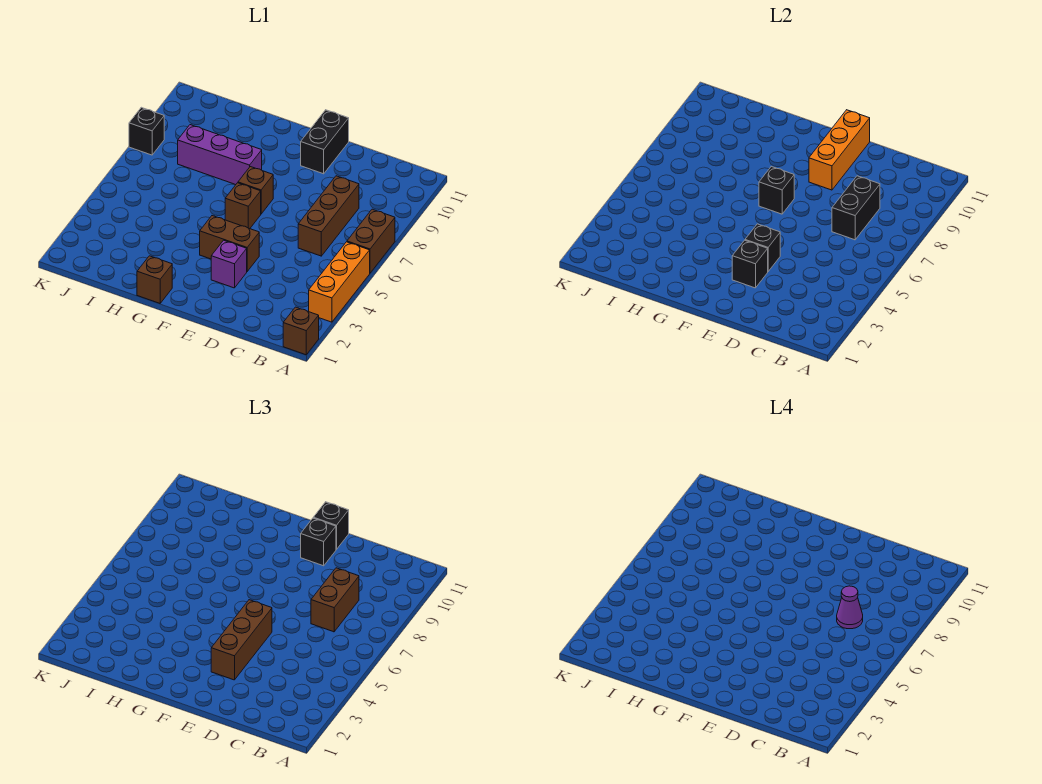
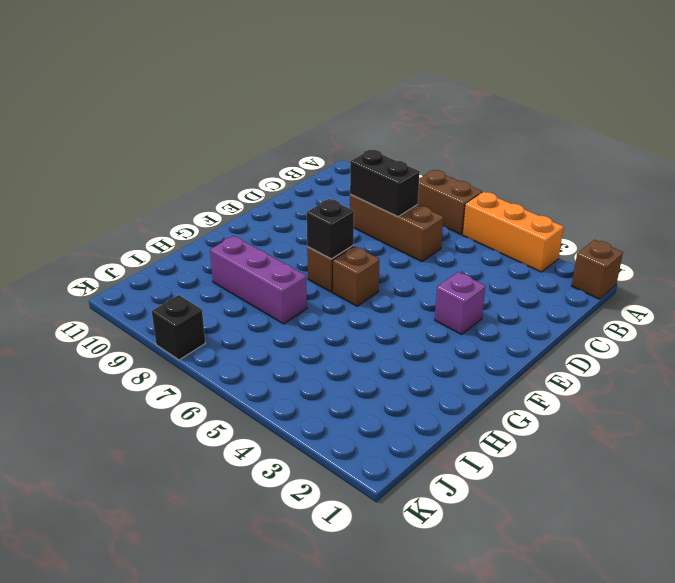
purple 1x3 brick [210,236,307,324] -> purple 1x3 brick turned to [178,125,262,185]
none -> brown 1x2 brick [200,216,259,271]
none -> black 1x2 brick [301,110,349,174]
none -> brown 1x1 brick [137,256,172,303]

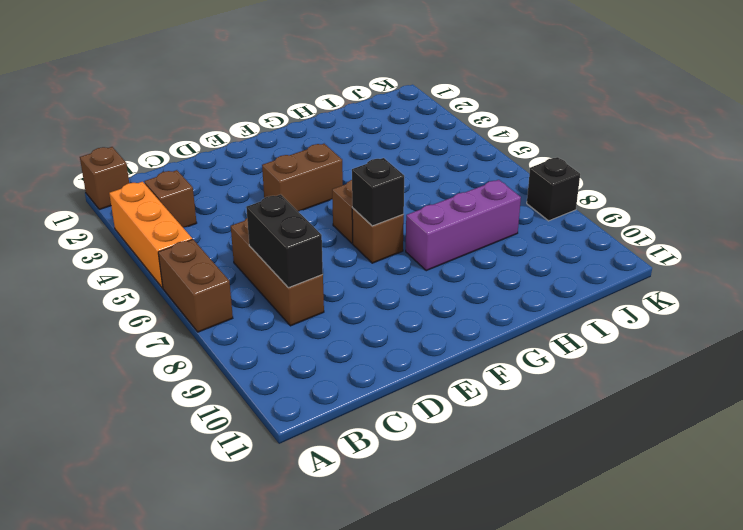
brown 1x1 brick [144,170,197,228] -> brown 1x1 brick moved to [137,256,172,303]
none -> purple 1x1 brick [211,240,247,288]
none -> black 1x2 brick [301,110,349,174]
none -> black 1x1 brick [732,240,768,288]

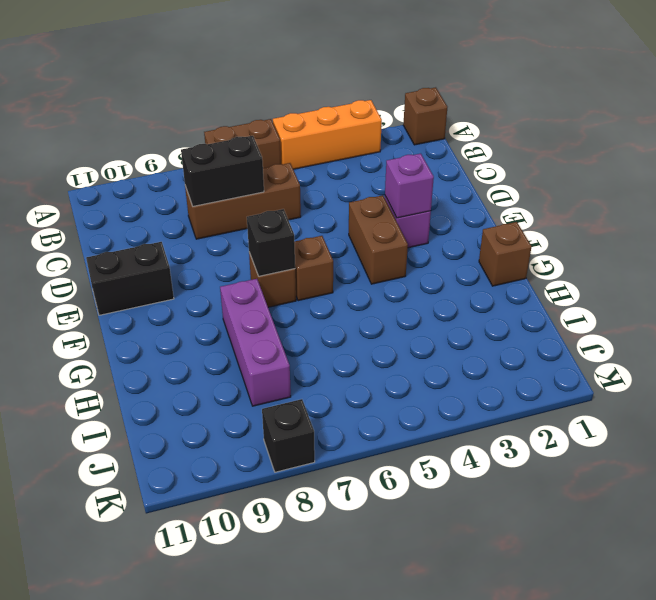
purple 1x1 brick [385,154,434,218] -> black 1x1 brick [732,240,768,288]
none -> black 1x1 brick [745,224,780,271]
none -> orange 1x3 brick [809,110,870,190]
none -> brown 1x2 brick [311,568,359,632]

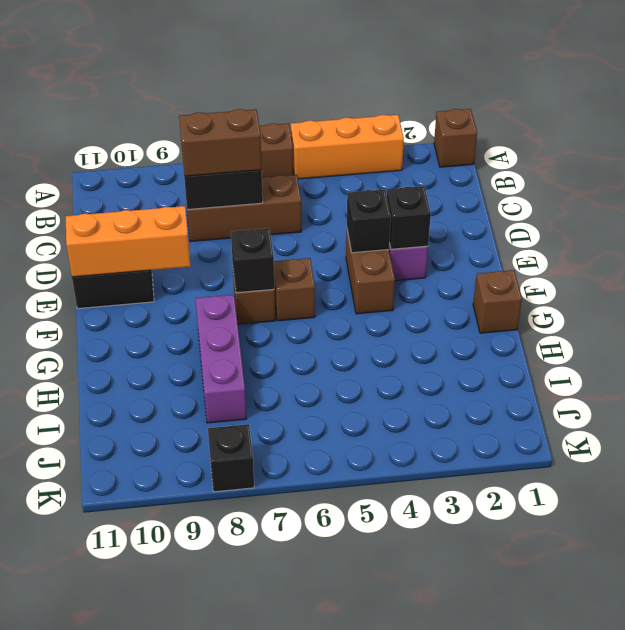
none -> brown 1x3 brick [211,600,272,680]
none -> black 1x1 brick [301,518,336,566]
none -> black 1x1 brick [313,502,349,549]

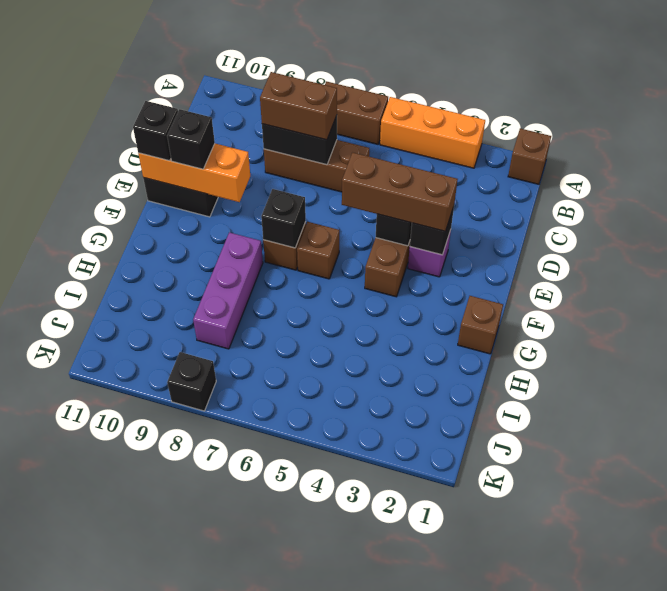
none -> purple 1x1 cone [837,586,863,629]

